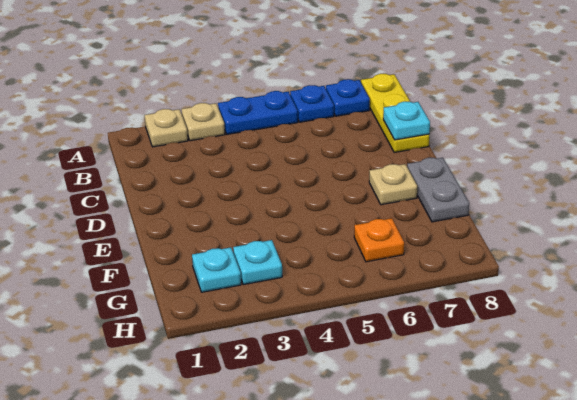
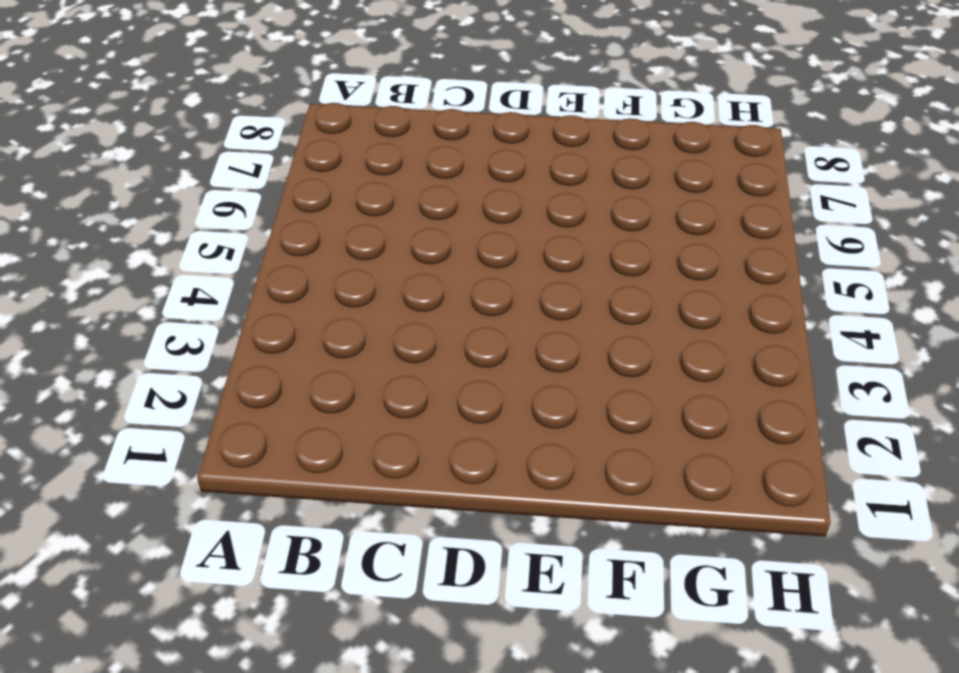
none -> tan 1x1 plate [145,109,188,147]
none -> tan 1x1 plate [181,103,225,141]
none -> blue 1x2 plate [218,91,298,134]

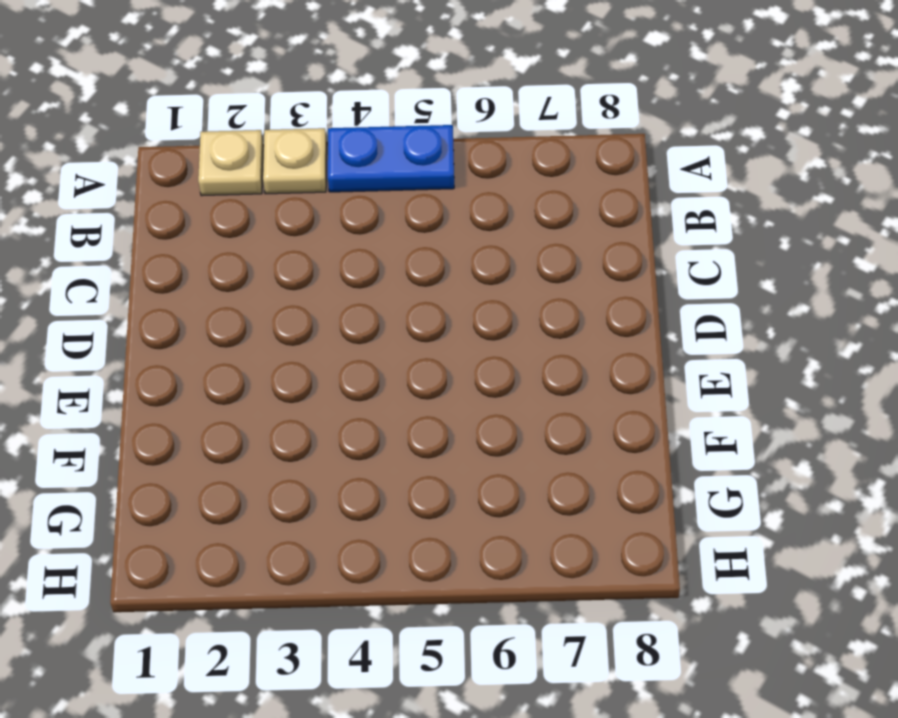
none -> blue 1x1 plate [290,85,334,122]
none -> blue 1x1 plate [326,79,370,116]
none -> yellow 1x3 plate [361,74,429,152]

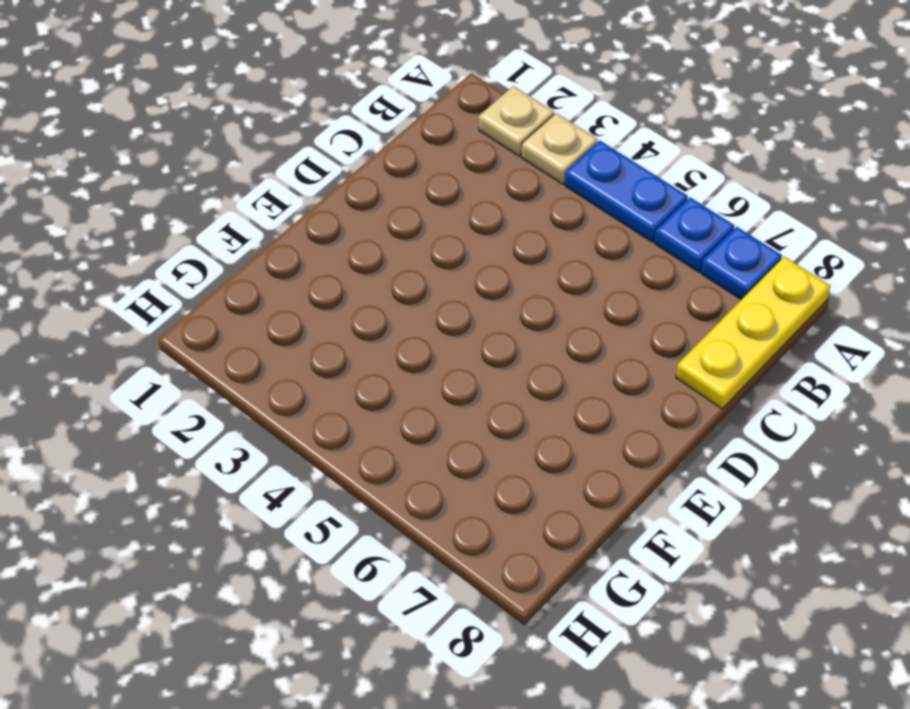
none -> tan 1x1 plate [369,164,417,205]
none -> grey 1x2 plate [407,158,469,222]
none -> cyan 1x1 plate [192,247,241,292]

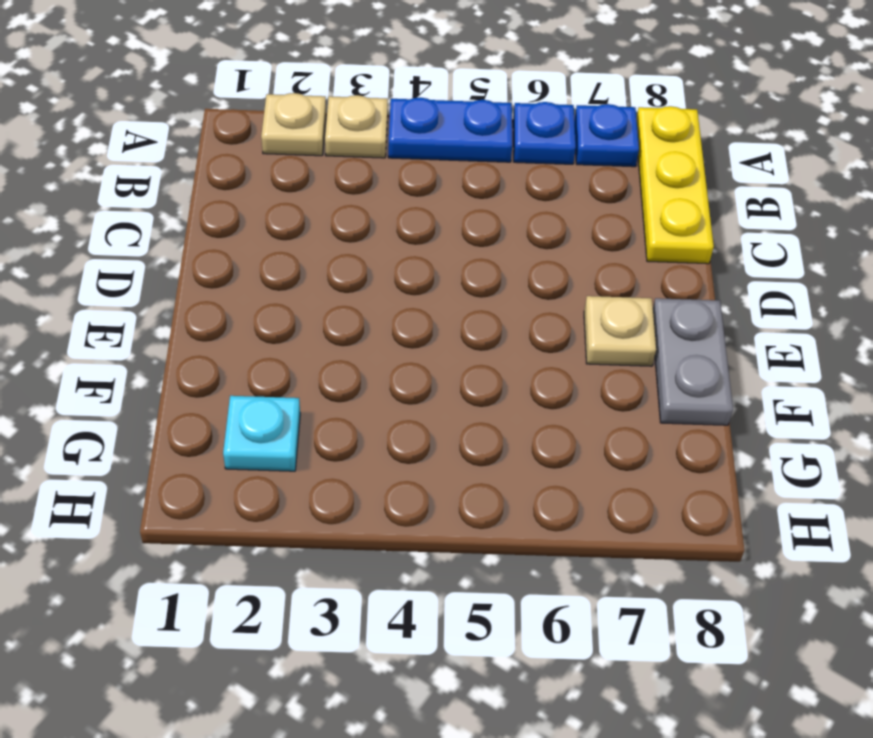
none -> cyan 1x1 plate [233,240,282,285]
none -> orange 1x1 plate [354,218,404,262]
none -> cyan 1x1 plate [383,102,430,140]

